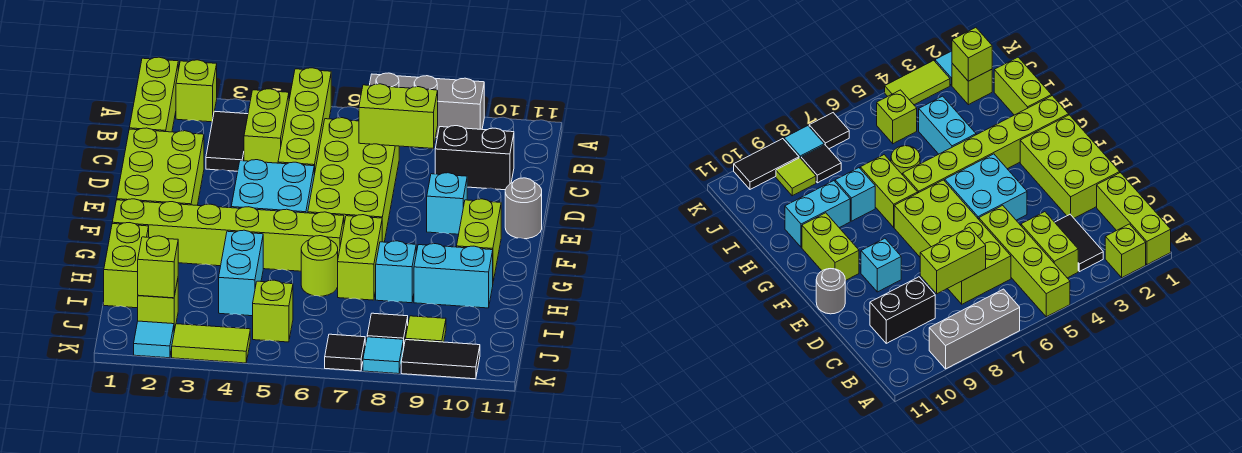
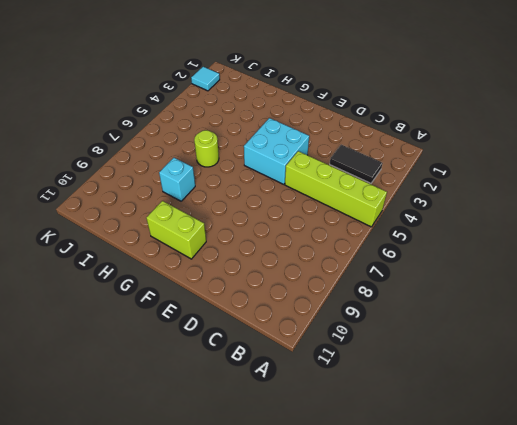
none -> lime 1x3 brick [129,57,178,132]
none -> lime 1x1 brick [176,60,217,122]
none -> grey 1x3 brick [370,73,484,137]
none -> lime 1x2 brick [244,89,289,163]

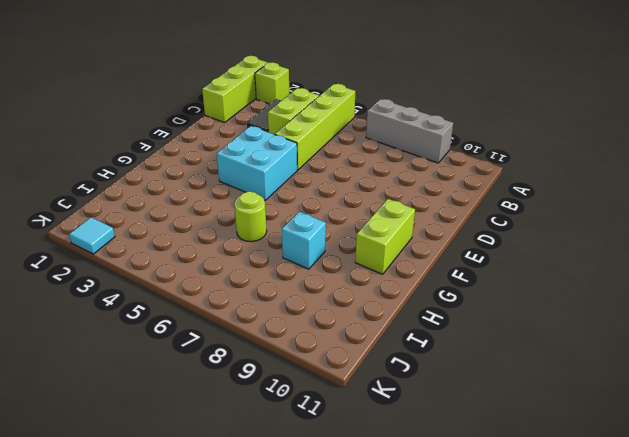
none -> lime 2x4 brick [308,118,399,242]
none -> black 1x2 brick [435,126,514,190]
none -> lime 2x3 brick [117,128,204,205]
none -> cyan 1x1 brick [427,173,467,234]

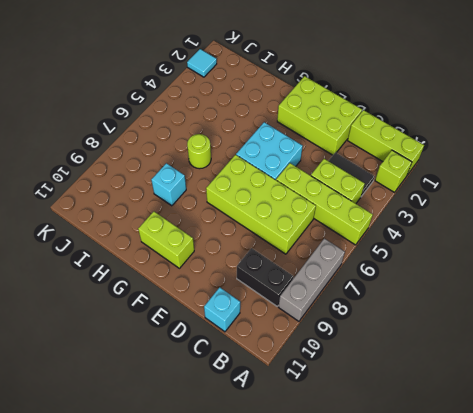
black 1x2 brick [237,248,294,306] -> black 1x2 brick turned to [435,126,514,190]
cyan 1x1 brick [204,287,240,332] -> cyan 1x1 brick moved to [427,173,467,234]
none -> grey 1x1 round brick [505,178,542,239]
none -> lime 1x6 brick [112,199,344,271]
none -> lime 1x2 brick [338,215,382,300]
none -> lime 1x2 brick [104,223,149,308]

